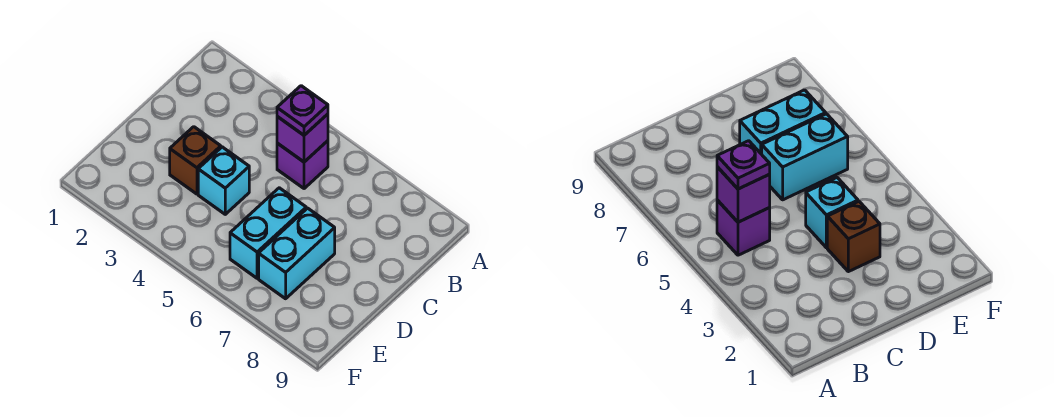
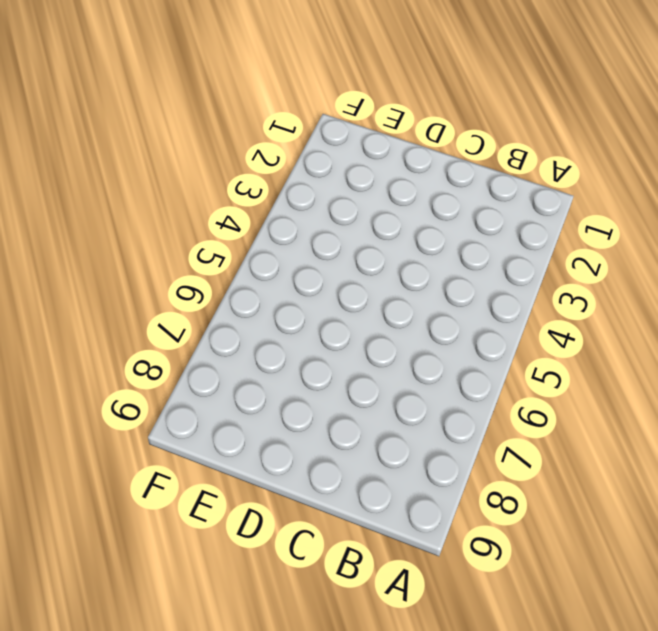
none -> purple 1x1 brick [277,141,328,189]
none -> brown 1x1 brick [170,127,221,194]

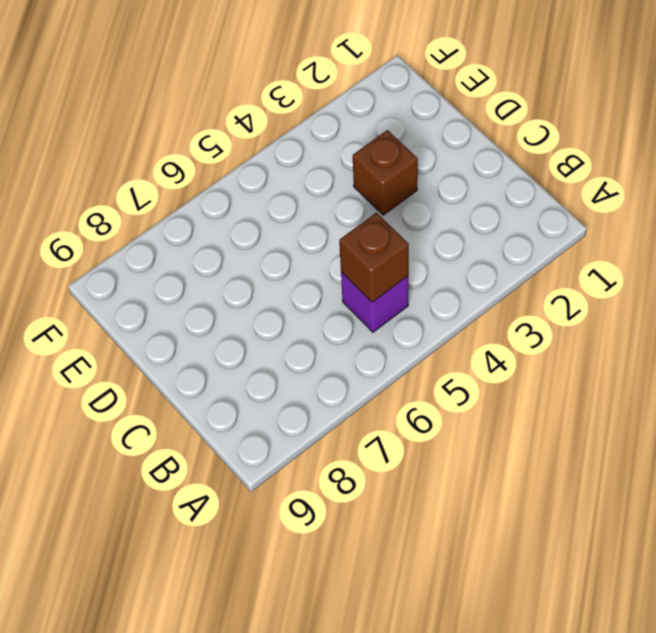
brown 1x1 brick [339,213,409,302] -> purple 1x1 brick [277,114,328,162]
none -> cyan 1x1 brick [198,147,249,214]
none -> cyan 1x2 brick [230,188,306,278]

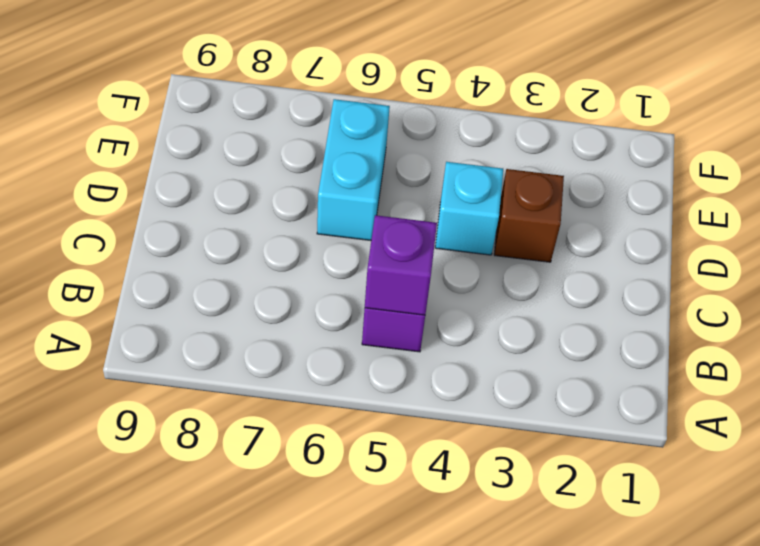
none -> cyan 1x2 brick [259,208,335,299]
none -> purple 1x1 plate [277,86,328,135]

